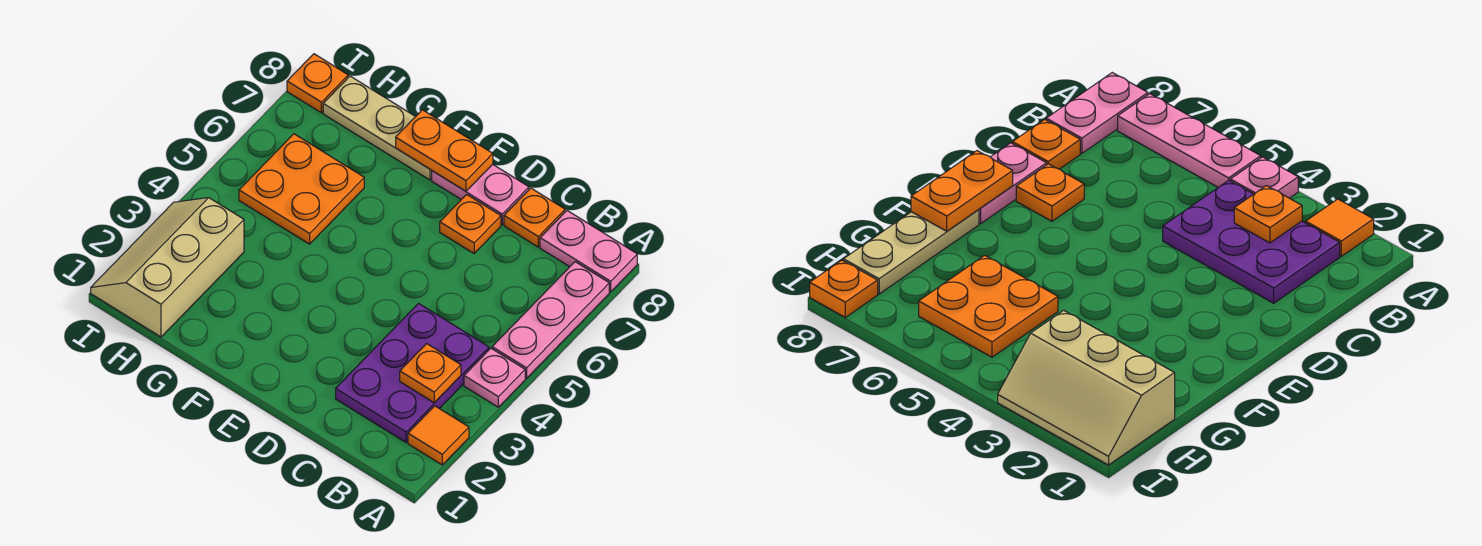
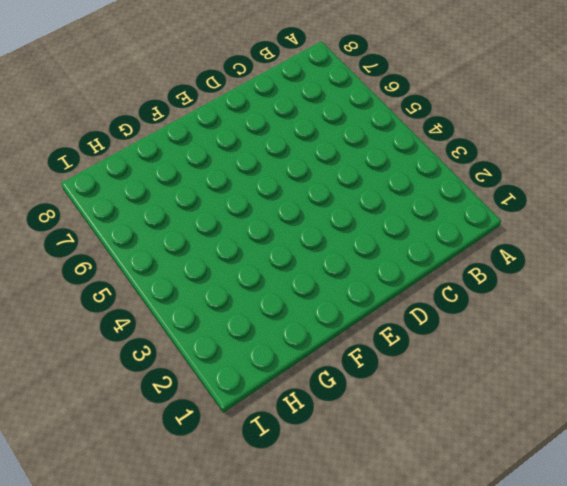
none -> orange 1x1 tile [408,406,469,465]
none -> pink 1x1 plate [464,348,525,407]
none -> pink 1x3 plate [492,262,609,378]

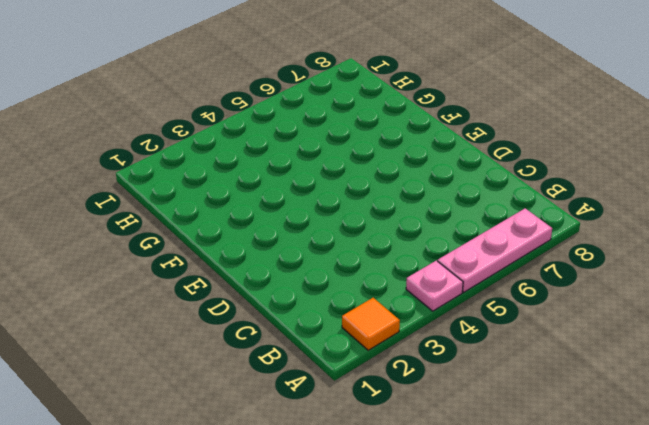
none -> pink 1x2 plate [540,211,637,292]
none -> purple 2x3 plate [336,303,489,442]
none -> orange 1x1 plate [504,188,565,247]

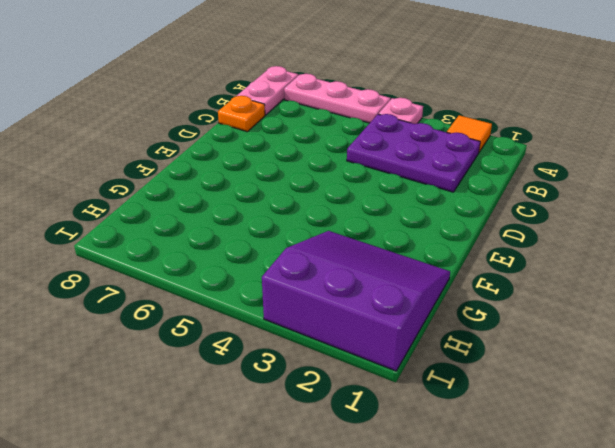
purple 3x3 slope [262,231,450,371] -> tan 2x3 slope [91,198,244,337]
none -> orange 1x1 plate [440,195,501,253]
none -> pink 1x2 plate [432,164,529,225]
none -> tan 1x3 plate [323,76,432,180]

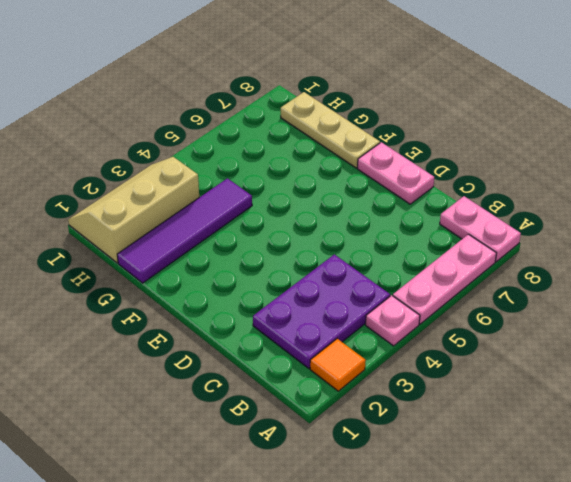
purple 1x4 tile [117,178,252,283] -> none
none -> orange 1x1 plate [504,188,565,247]
none -> orange 1x1 plate [440,195,501,253]
none -> orange 2x2 plate [239,134,364,244]

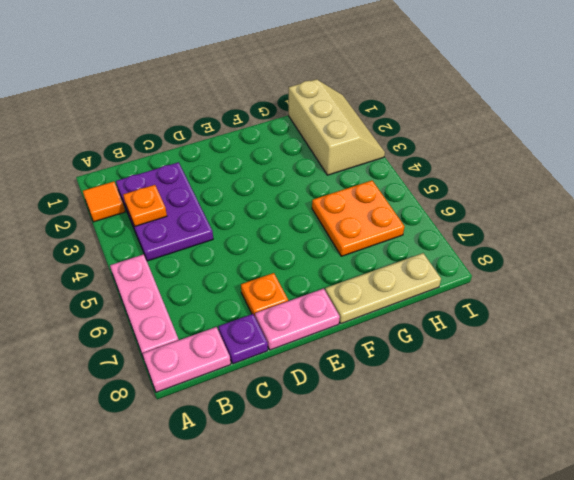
purple 1x1 plate [218,314,268,364] -> orange 1x1 plate [504,188,565,247]
none -> pink 1x1 plate [464,348,525,407]
none -> orange 1x1 plate [287,54,348,113]
none -> orange 1x2 plate [396,110,493,191]

